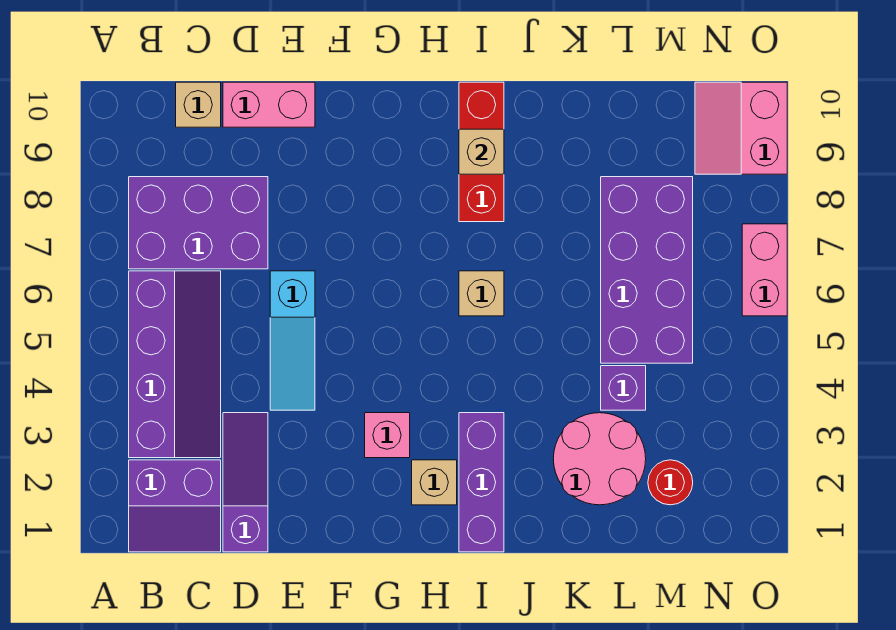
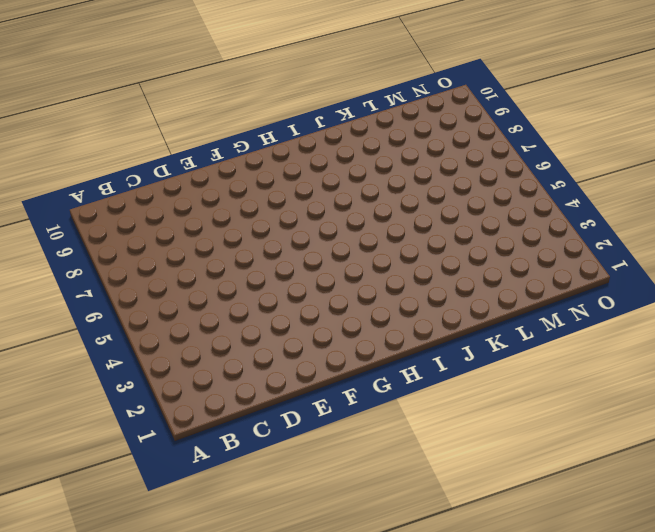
none -> purple 2x2 slope [129,460,221,552]
none -> purple 2x4 slope [129,271,221,458]
none -> purple 2x3 brick [129,177,268,269]

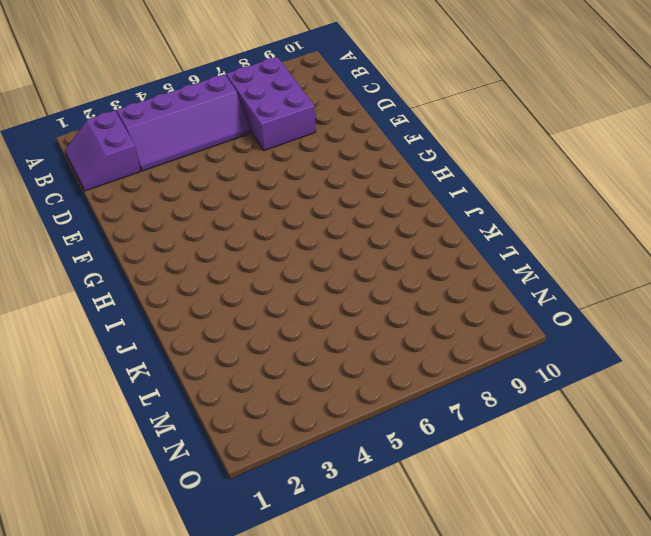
none -> tan 1x1 brick [176,82,221,127]
none -> purple 1x3 slope [223,413,268,552]
none -> pink 1x2 brick [223,82,315,127]

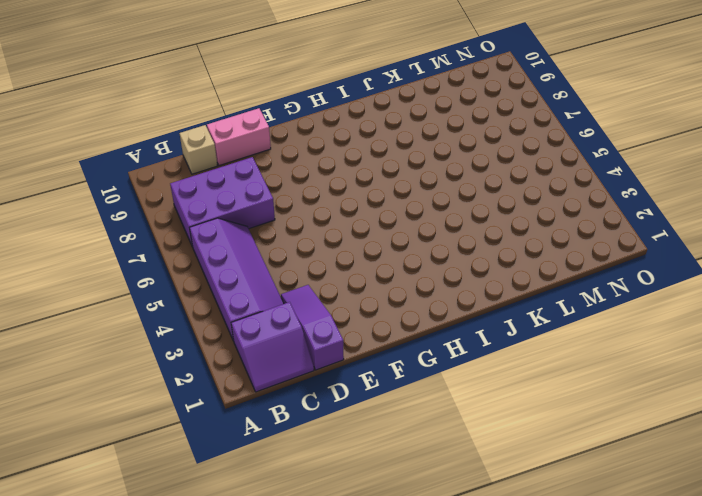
none -> cyan 1x3 slope [270,271,315,410]
none -> pink 1x1 brick [365,413,410,458]
none -> tan 1x1 brick [412,460,457,505]

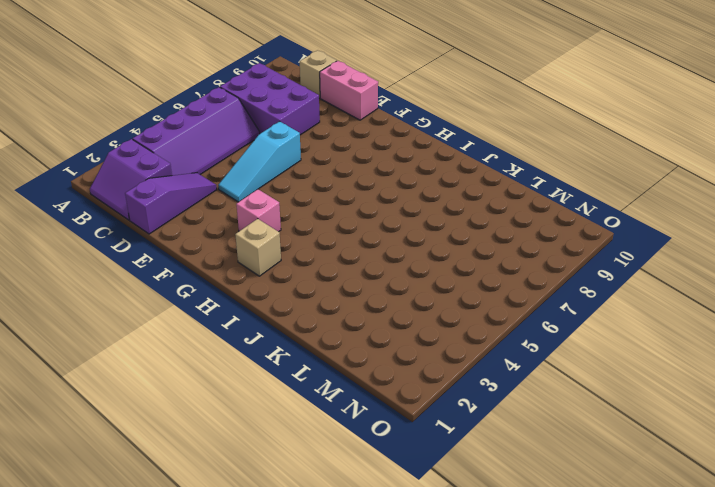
none -> purple 1x3 brick [459,413,504,552]
none -> tan 1x1 brick [459,271,504,316]
none -> red 1x3 brick [459,82,504,222]

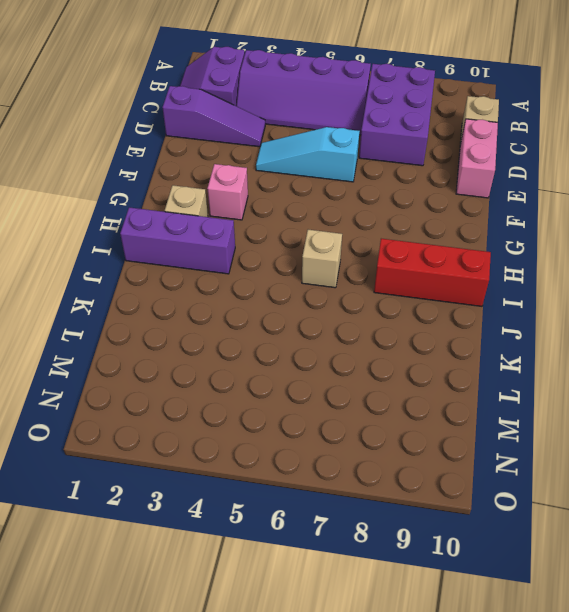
none -> pink 2x2 round brick [553,413,646,505]
none -> purple 1x1 brick [601,366,646,410]
none -> purple 2x4 brick [601,177,693,363]

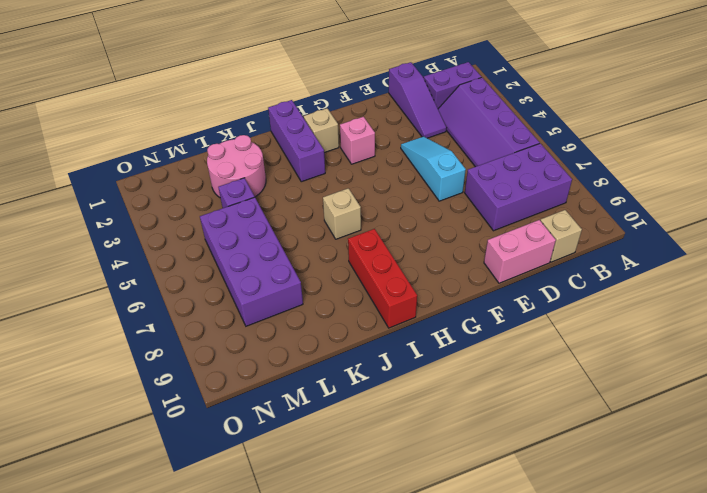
none -> red 1x1 round brick [648,460,693,505]
none -> pink 2x2 slope [695,82,787,174]
none -> pink 1x2 brick [742,224,787,316]

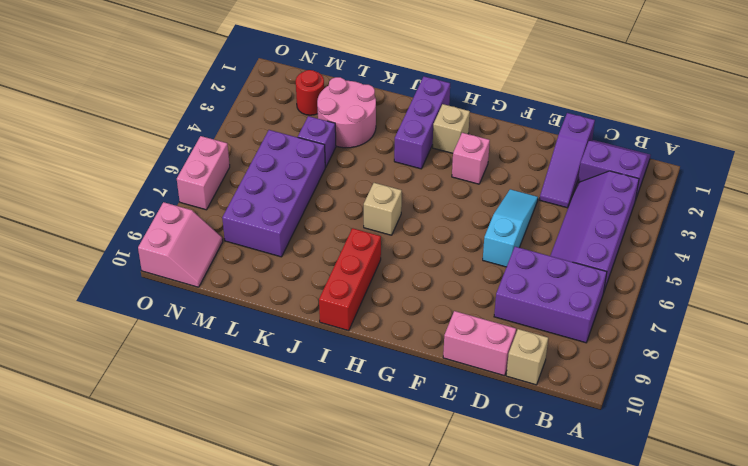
none -> tan 1x1 brick [459,129,504,174]

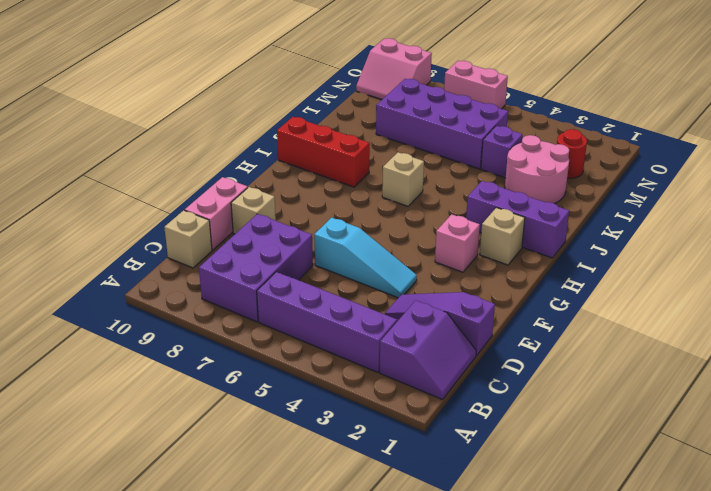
tan 1x1 brick [231,187,276,234] -> tan 1x1 brick moved to [459,129,504,174]

